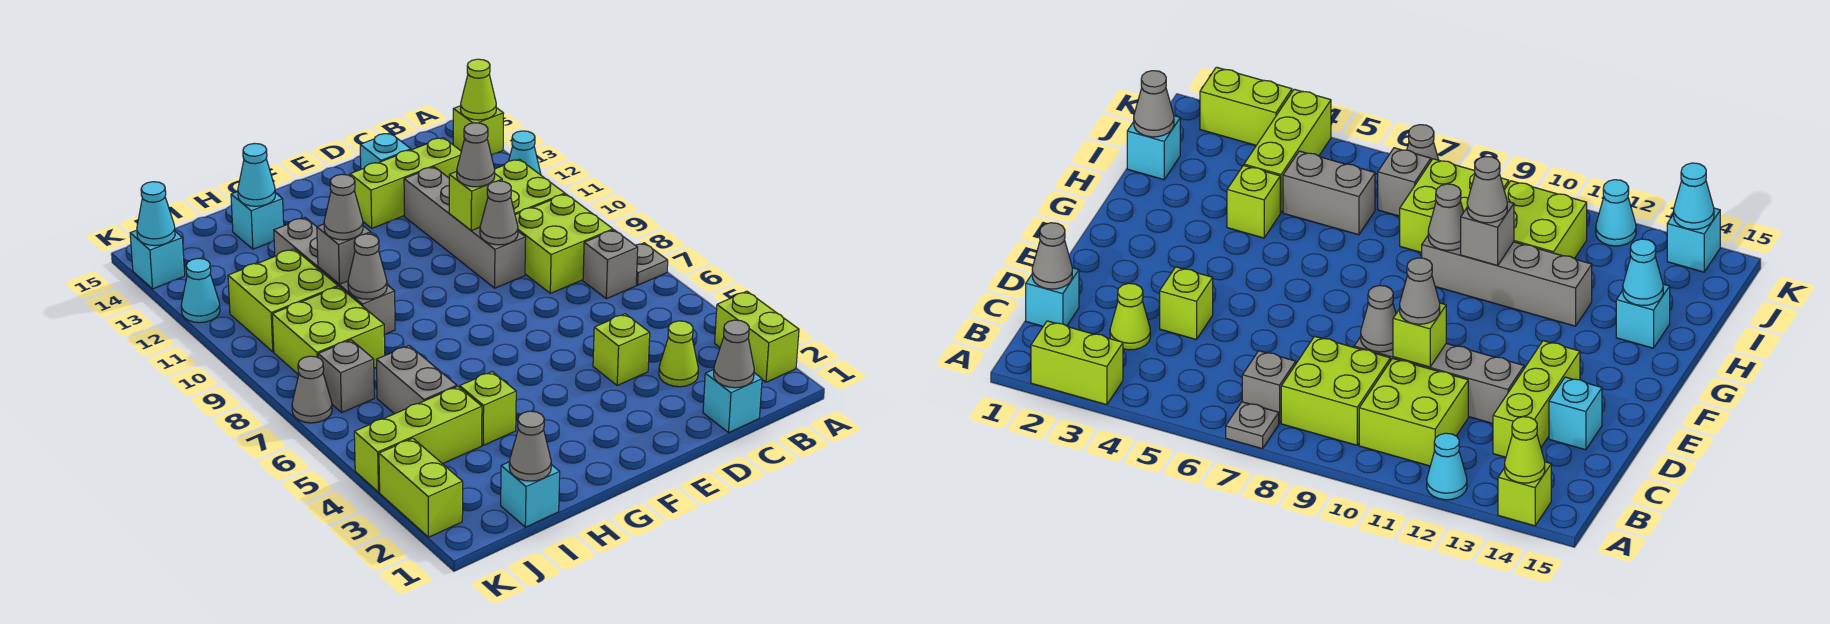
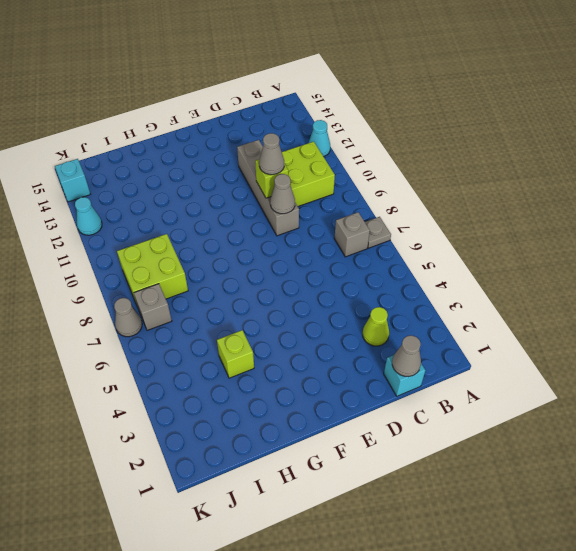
none -> lime 1x2 brick [715,291,799,382]
none -> lime 1x1 brick [453,106,504,155]
none -> lime 2x2 brick [515,194,613,293]
none -> lime 1x3 brick [350,138,461,228]

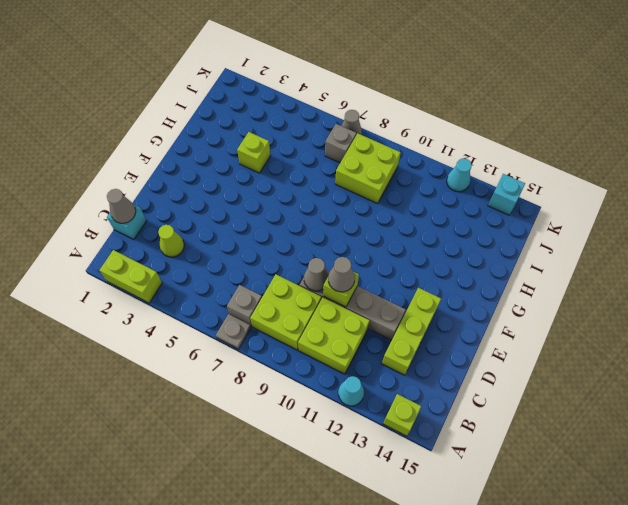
none -> lime 1x1 brick [593,314,650,385]
none -> cyan 1x1 brick [360,133,411,169]
none -> grey 1x4 brick [274,218,395,335]
none -> cyan 1x1 brick [231,191,284,249]

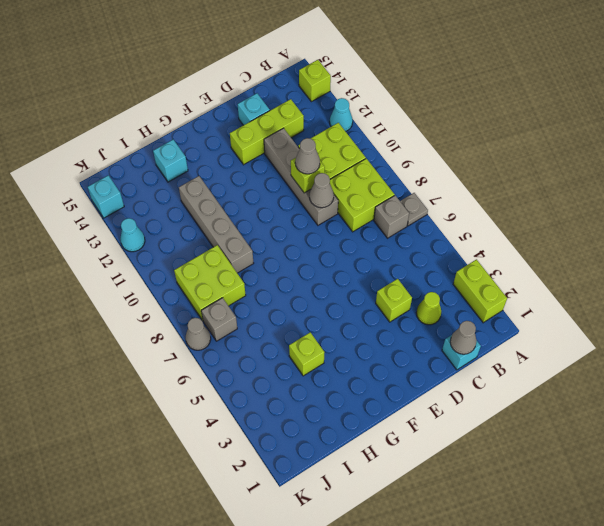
none -> cyan 1x1 brick [501,462,560,527]
none -> lime 1x3 brick [354,387,482,492]
none -> grey 1x2 brick [377,346,457,414]
none -> lime 2x2 brick [228,249,338,352]

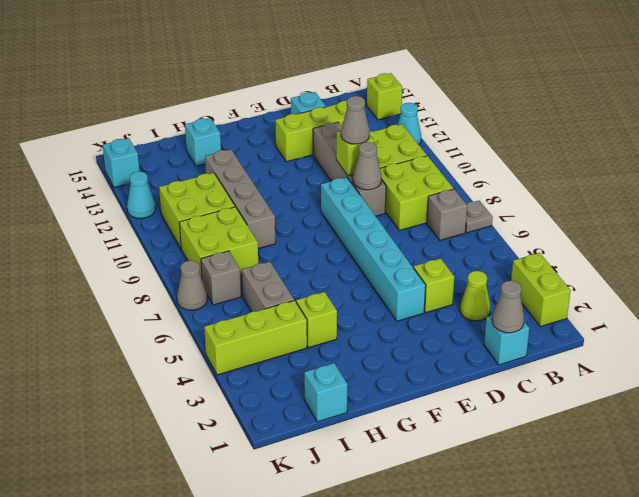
cyan 1x6 brick [321,177,426,321] -> none
none -> lime 1x2 brick [379,438,463,537]
none -> lime 1x1 cone [461,59,496,120]
none -> grey 1x1 cone [348,234,387,299]
none -> grey 1x1 brick [317,224,371,284]

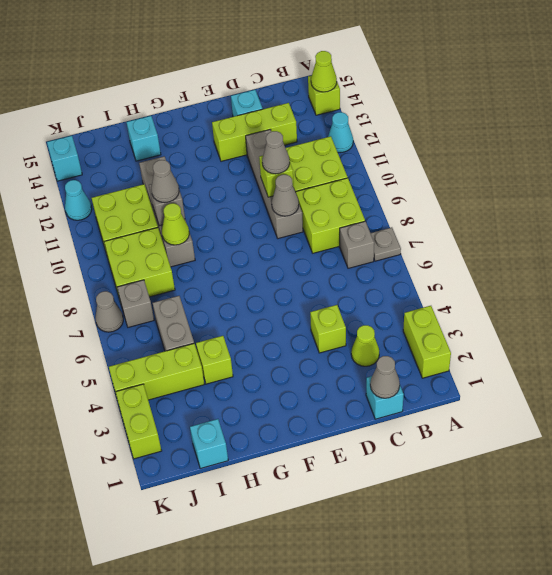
lime 1x1 cone [162,203,189,245] -> grey 1x1 cone [348,234,387,299]
none -> cyan 1x1 cone [238,143,275,206]
none -> grey 1x1 cone [509,411,551,481]
none -> cyan 1x1 cone [137,182,175,246]

